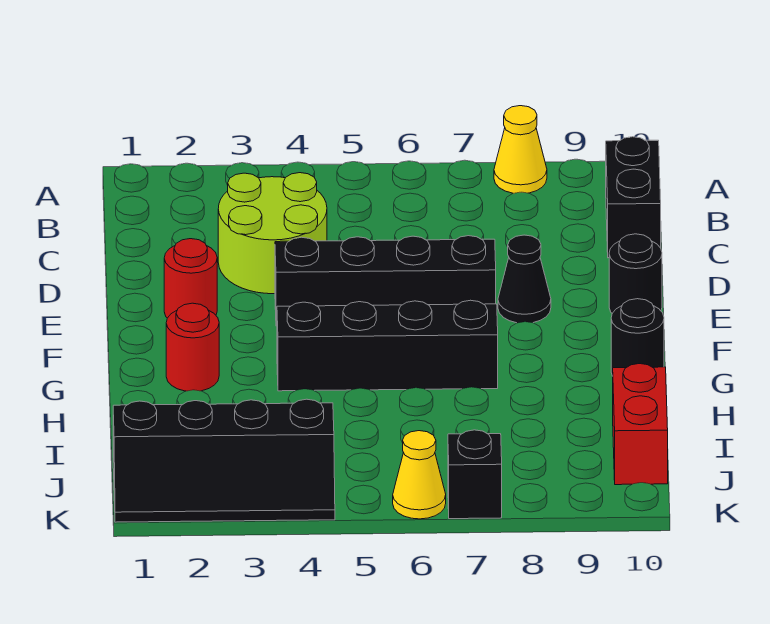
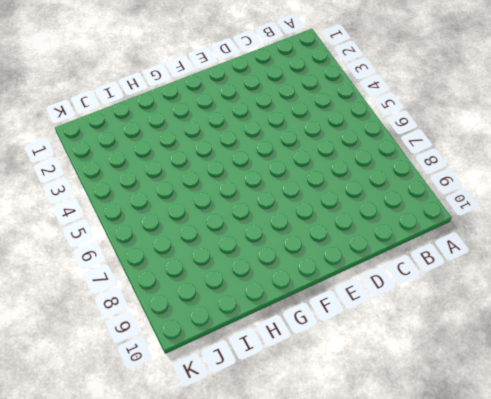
none -> yellow 1x1 cone [494,106,547,193]
none -> black 1x2 brick [606,137,661,258]
none -> lime 2x2 round brick [218,173,327,294]

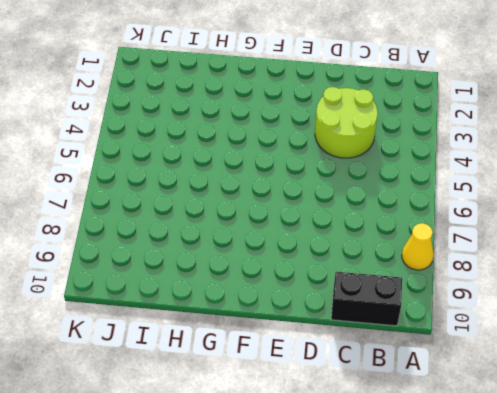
none -> red 1x1 round brick [164,239,217,318]
none -> black 1x4 brick [275,236,496,326]
none -> black 1x1 cone [498,235,551,323]

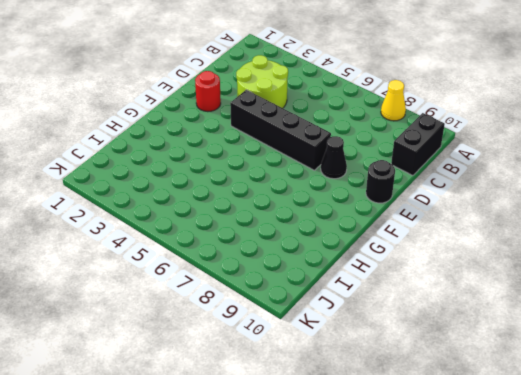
none -> red 1x1 round brick [166,303,219,391]
none -> black 1x4 brick [277,300,498,391]
none -> black 1x1 round brick [611,299,664,376]

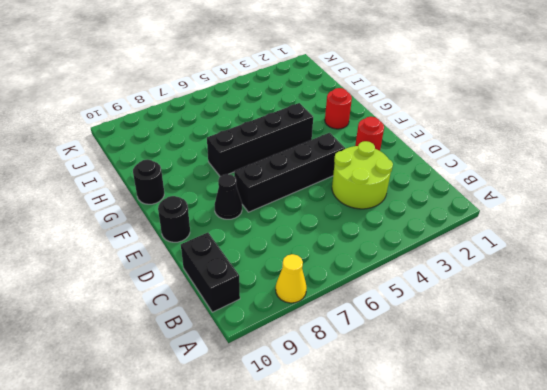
none -> red 1x2 brick [613,364,668,485]
none -> black 2x4 slope [113,399,335,522]
none -> yellow 1x1 cone [393,431,446,519]

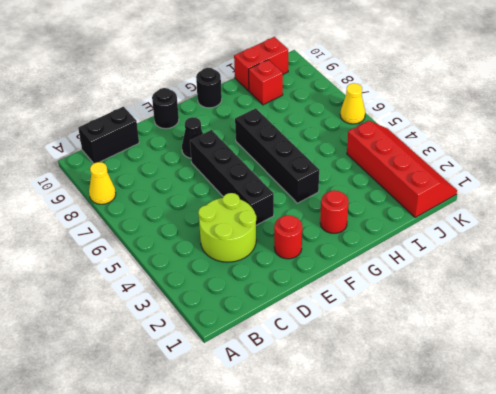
red 1x1 brick [249,60,283,105] -> none
red 2x4 slope [347,121,457,217] -> black 2x4 slope [113,399,335,522]
none -> black 1x1 brick [448,430,502,519]

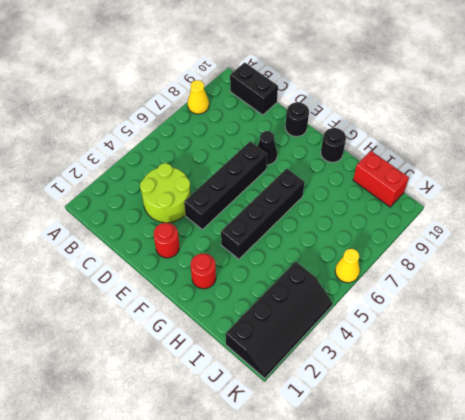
none -> black 1x1 brick [448,430,502,519]

